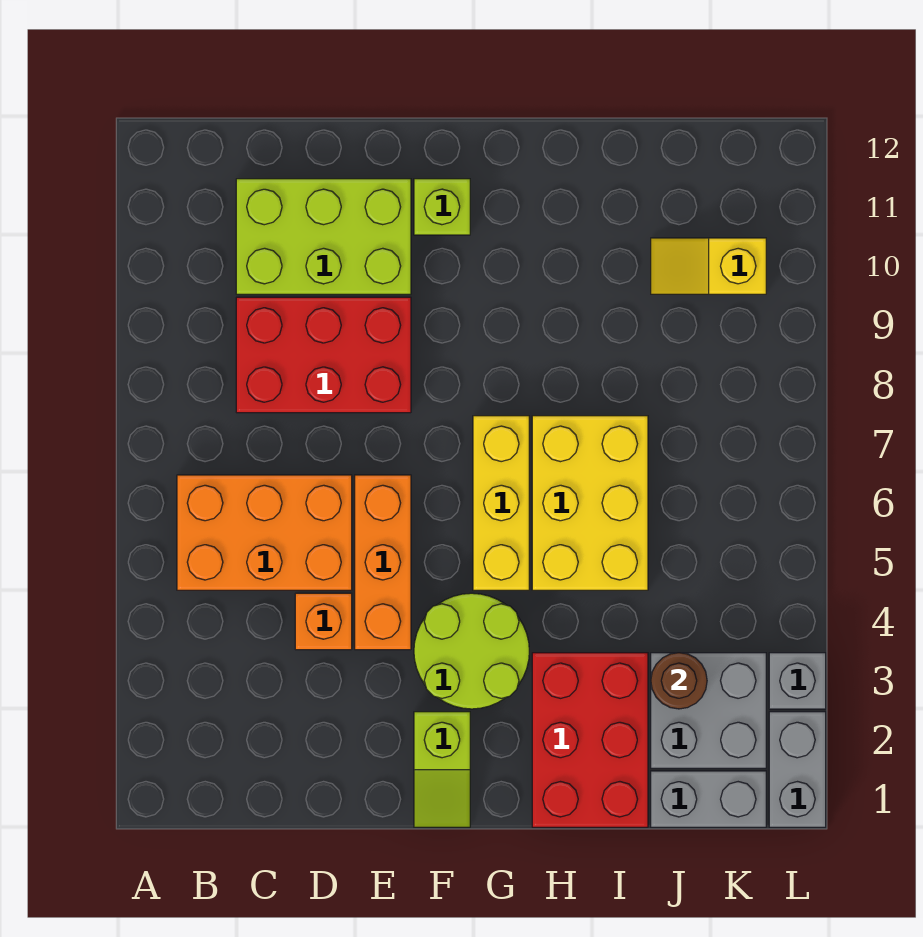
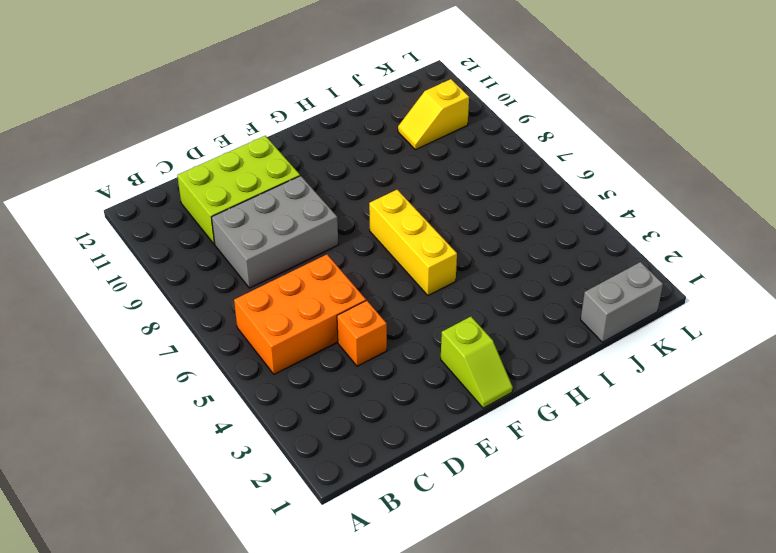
grey 2x3 brick [212,176,338,288] -> red 2x3 brick [236,297,411,413]
none -> orange 1x3 brick [355,475,411,650]
none -> lime 2x2 round brick [414,593,529,709]
none -> lime 1x1 brick [414,179,470,235]

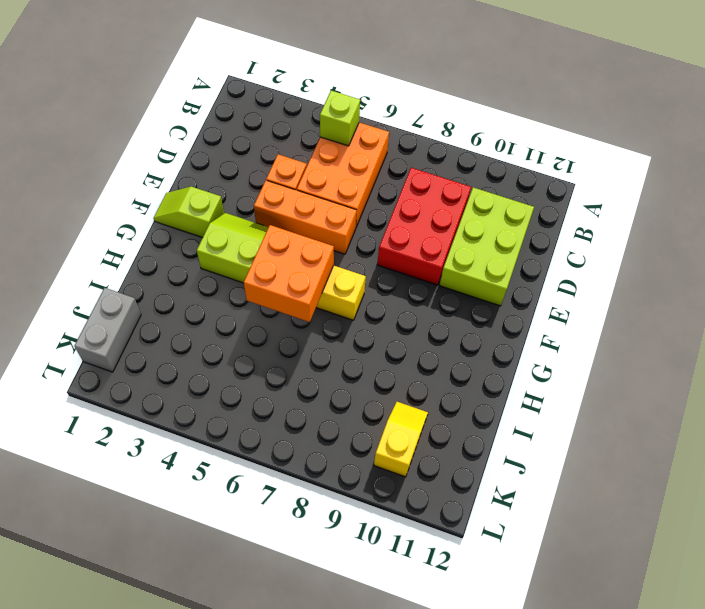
lime 1x1 brick [320,91,360,146] -> lime 1x1 brick moved to [414,179,470,235]
lime 2x2 slope [197,213,269,283] -> lime 2x2 round brick [414,593,529,709]
orange 2x2 brick [244,225,334,322] -> none
none -> red 2x3 brick [532,653,648,827]
none -> yellow 2x3 brick [532,416,648,590]
none -> grey 2x2 brick [651,653,766,768]

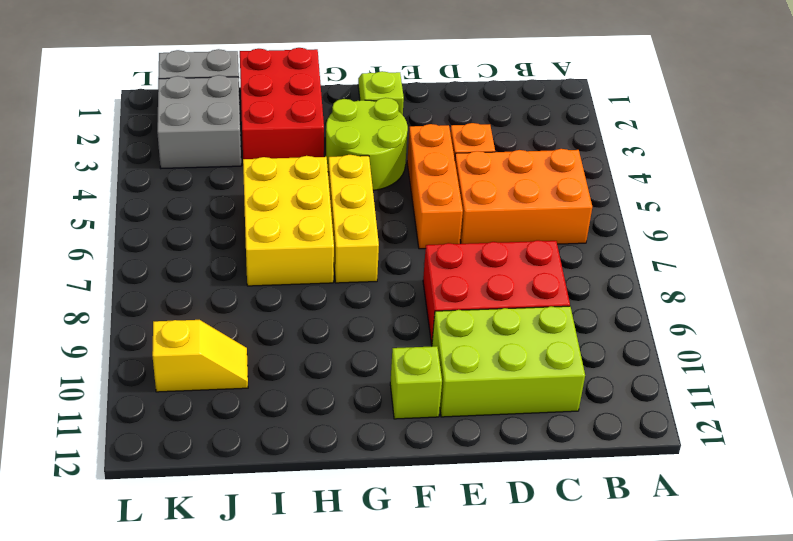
none -> grey 1x2 brick [769,712,826,827]
none -> grey 1x1 brick [769,653,826,709]
none -> brown 1x1 round brick [651,653,707,709]

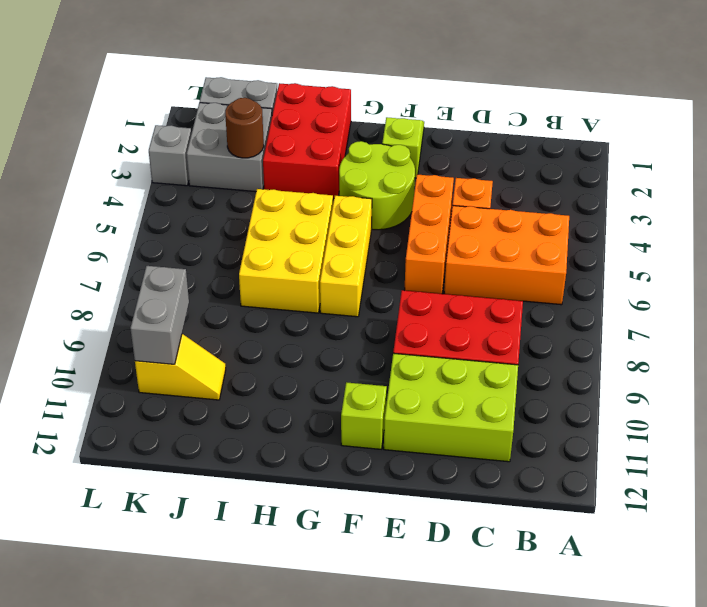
grey 1x2 brick [130,266,189,364] -> grey 1x2 brick moved to [769,712,826,827]

